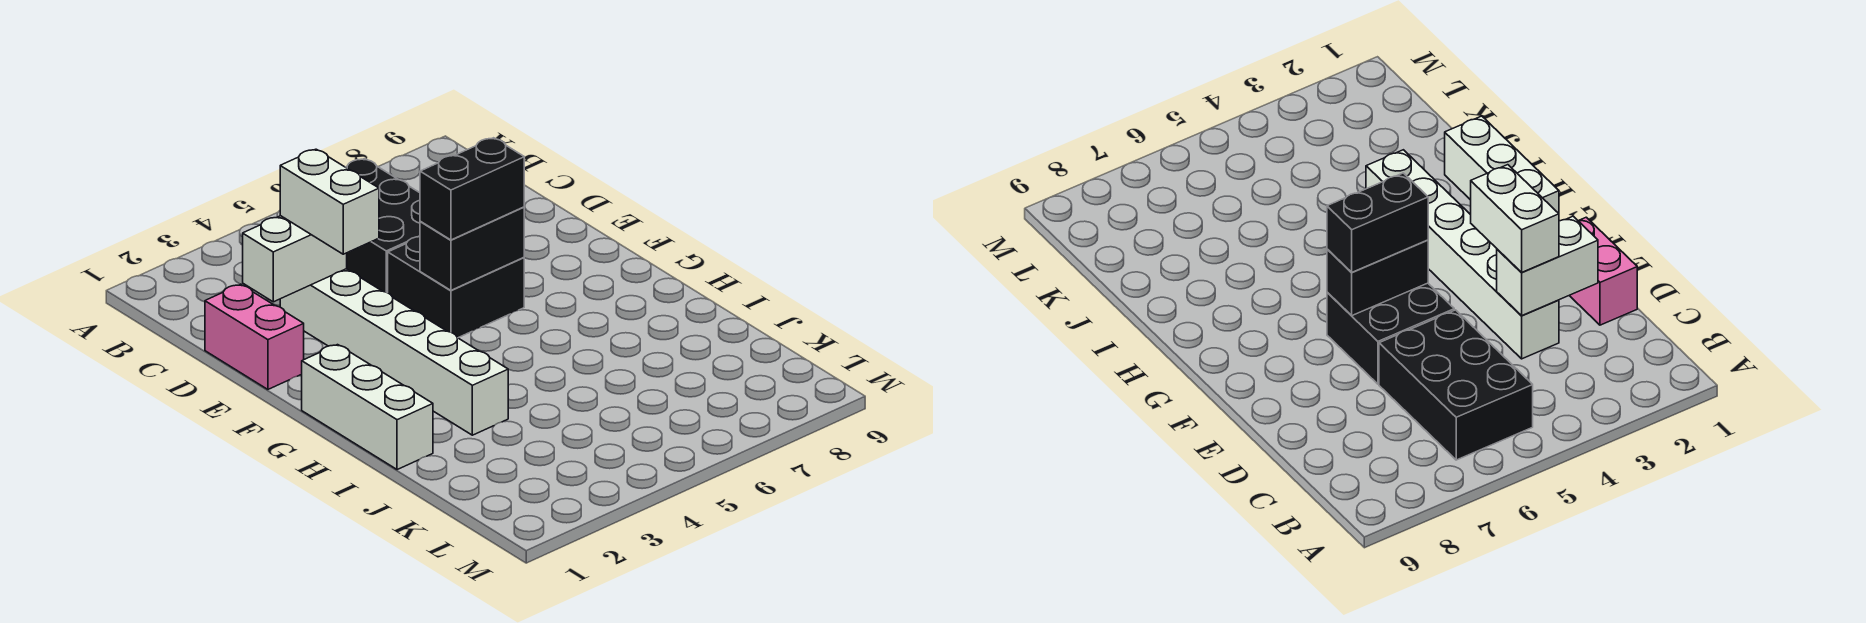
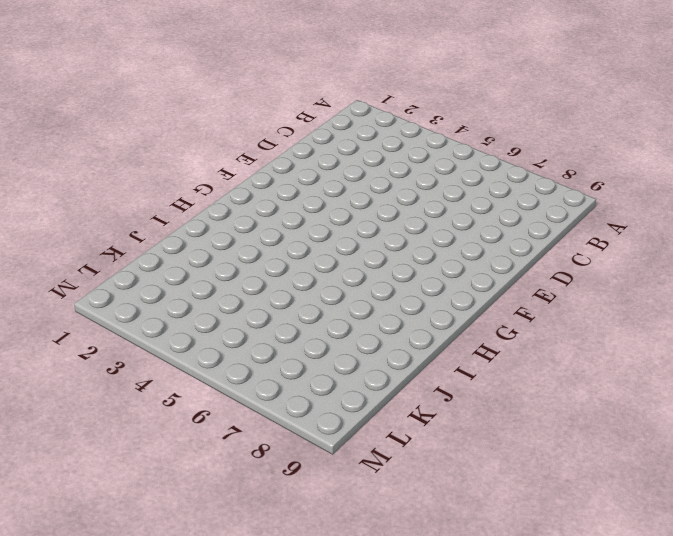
none -> black 2x3 brick [346,159,420,293]
none -> pink 1x2 brick [205,284,304,389]

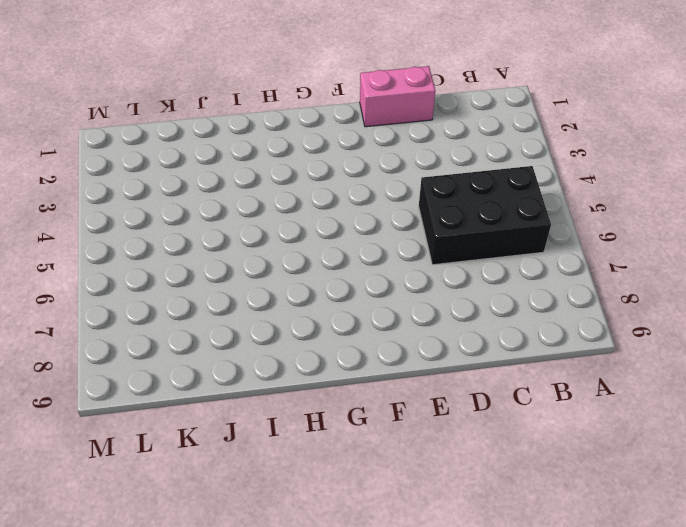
none -> white 1x6 brick [280,269,508,435]
none -> black 2x2 brick [388,237,524,338]

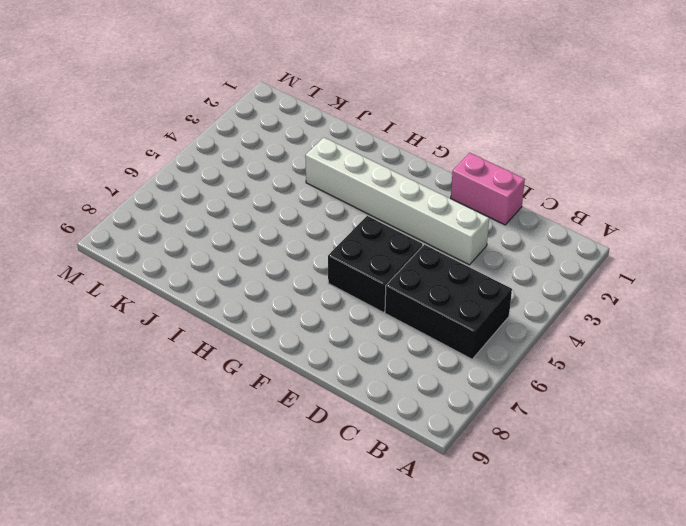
none -> white 1x3 brick [302,345,433,470]
none -> white 1x2 brick [243,216,347,302]

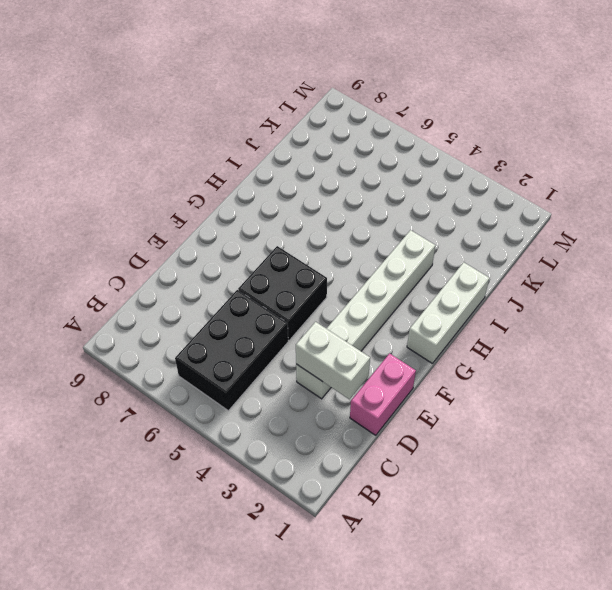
none -> black 1x2 brick [420,207,524,290]
none -> white 1x2 brick [280,149,379,254]

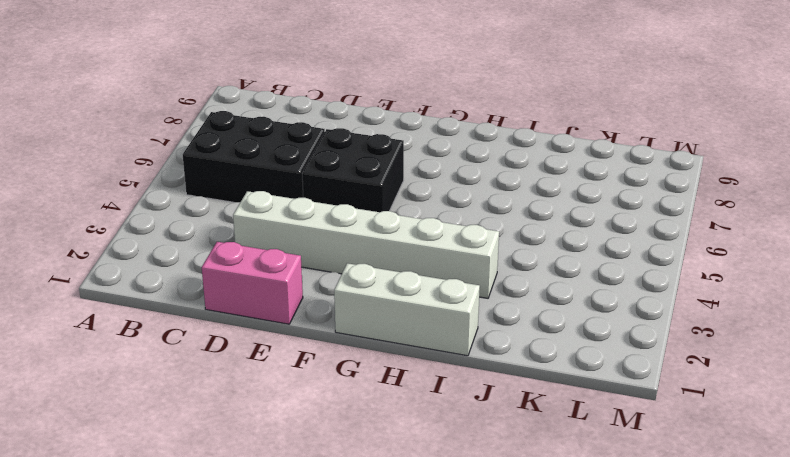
none -> white 1x2 brick [243,216,347,302]
none -> black 1x2 brick [420,207,524,290]

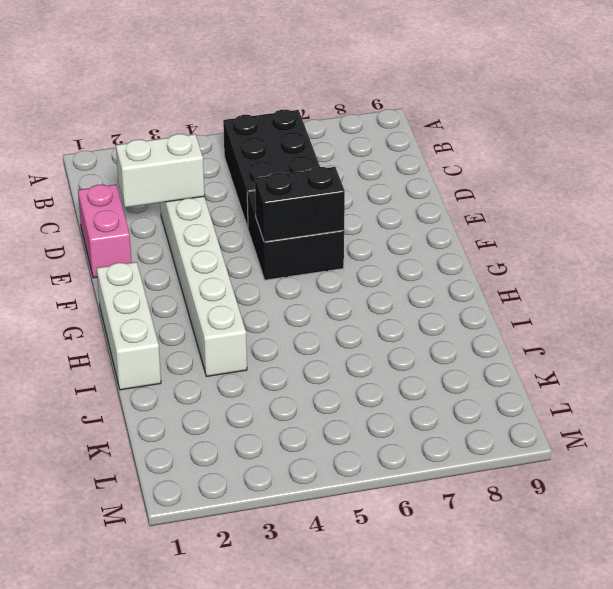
none -> white 1x2 brick [280,149,379,254]
none -> black 1x2 brick [420,138,524,240]

